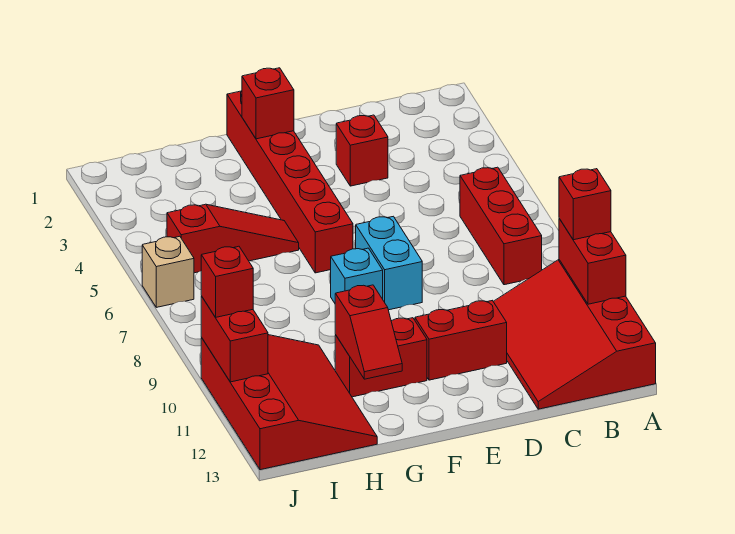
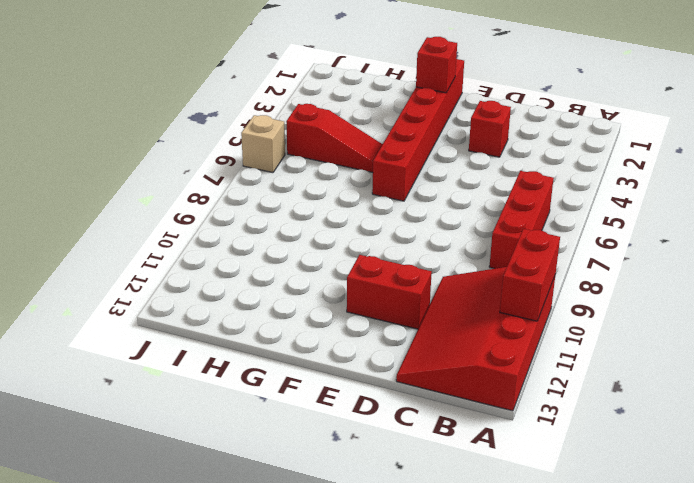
none -> cyan 1x2 brick [356,216,422,310]
none -> cyan 1x1 brick [331,248,383,303]
none -> red 1x2 brick [335,318,427,397]

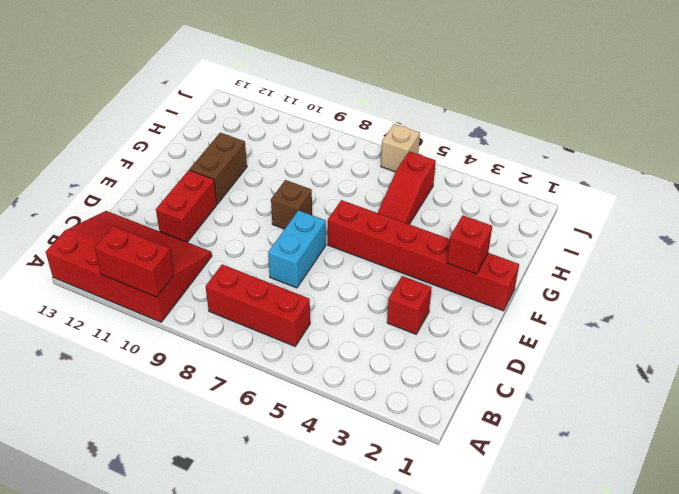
cyan 1x2 brick [268,210,326,288] -> cyan 1x2 brick turned to [356,216,422,310]
brown 1x1 brick [271,180,312,229] -> cyan 1x1 brick [331,248,383,303]
brown 1x2 brick [189,133,247,204] -> red 1x2 brick [335,318,427,397]
none -> red 3x4 slope [201,335,377,470]
none -> red 1x2 slope [335,285,402,379]
none -> red 1x2 brick [201,296,268,382]

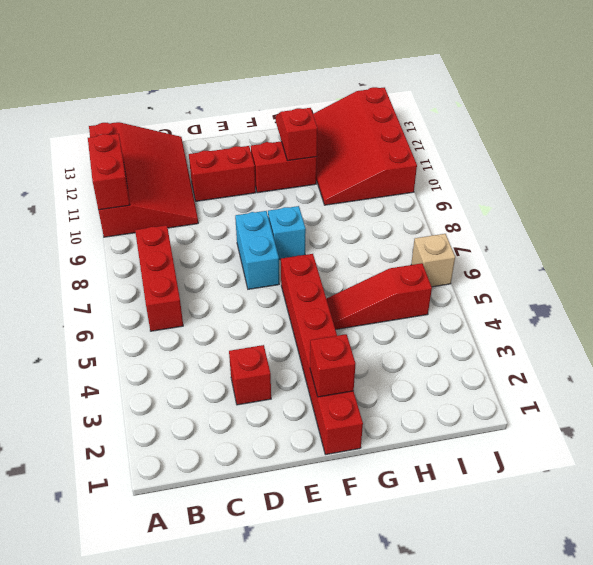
none -> red 1x2 brick [201,296,268,382]
none -> red 1x1 brick [559,169,611,240]
none -> red 1x1 brick [201,246,253,317]

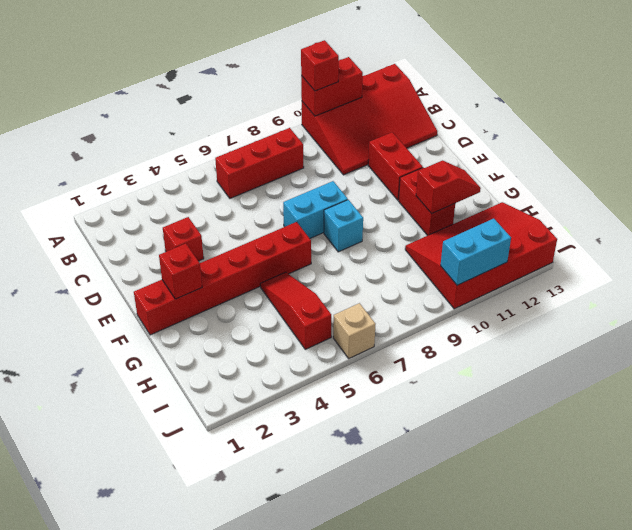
cyan 1x2 brick [441,219,511,285] -> red 1x2 brick [201,296,268,382]
none -> red 1x1 brick [201,246,253,317]

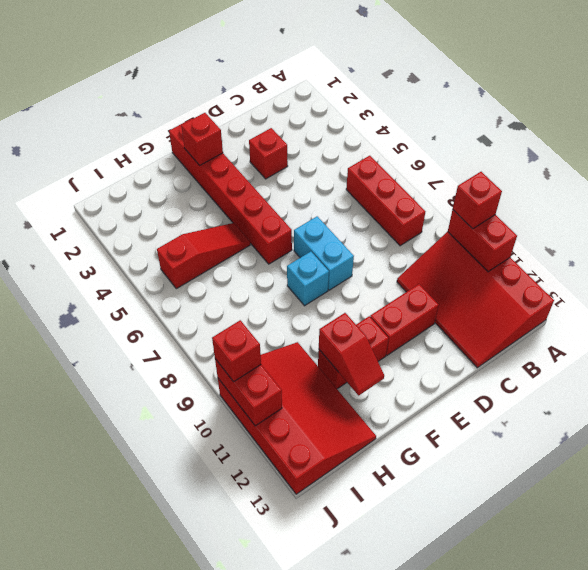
none -> tan 1x1 brick [142,236,194,307]

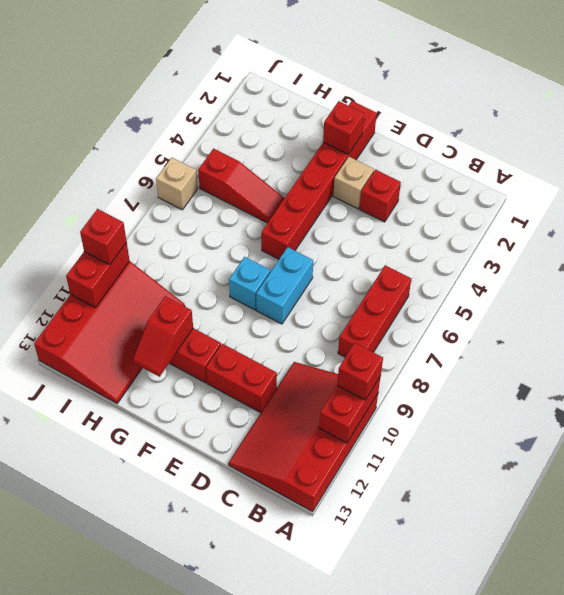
tan 1x1 brick [333,157,374,209] -> none

